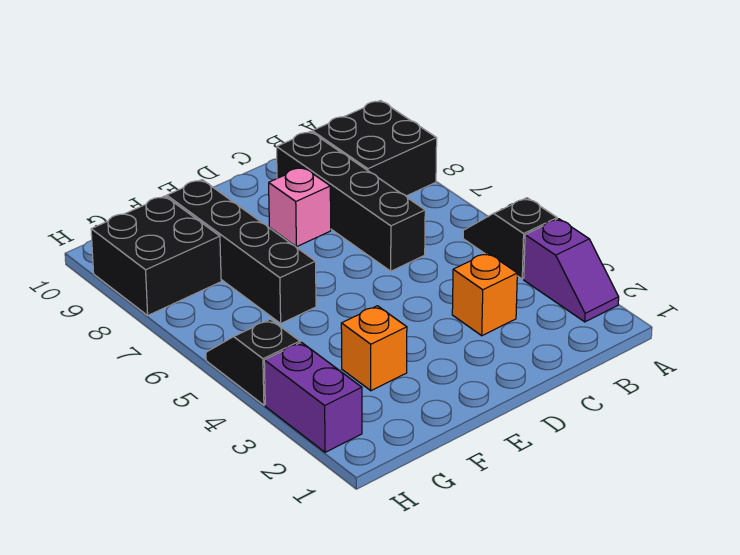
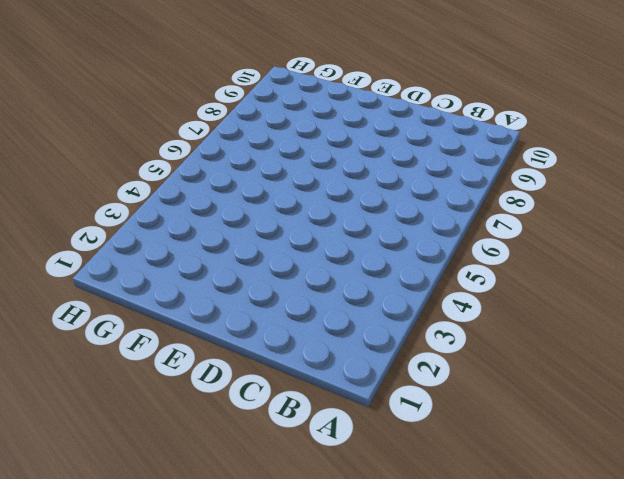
none -> purple 1x2 slope [524,219,619,322]
none -> black 1x2 slope [463,198,557,279]

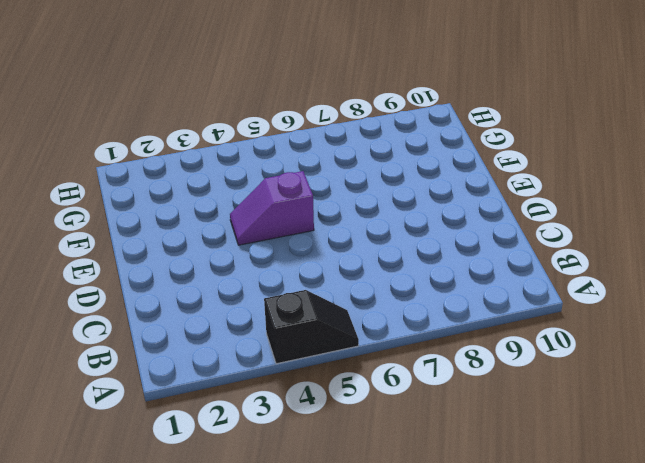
purple 1x2 slope [230,171,314,245] -> purple 1x2 slope moved to [524,219,619,322]
none -> black 2x2 brick [312,101,437,196]
none -> orange 1x1 brick [452,253,517,336]

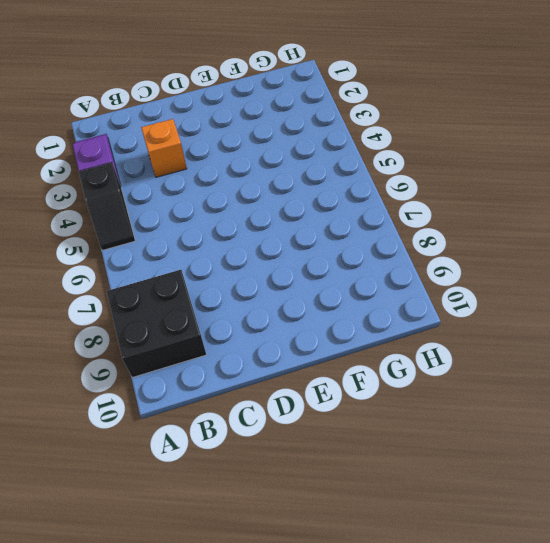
none -> black 1x4 brick [277,132,425,271]
none -> pink 1x1 brick [269,167,331,247]

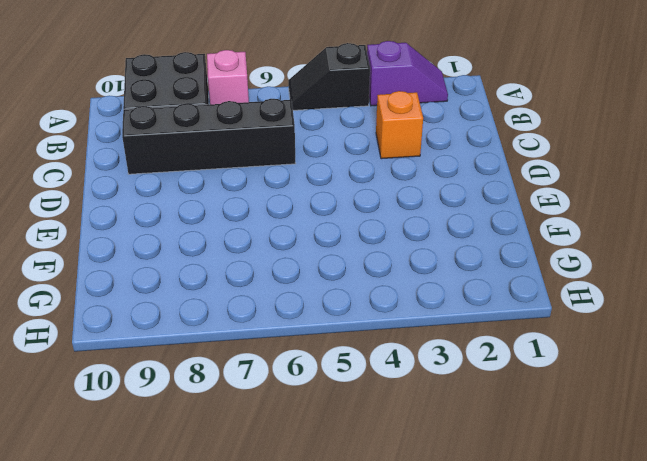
pink 1x1 brick [207,50,249,104] -> pink 1x1 brick moved to [269,167,331,247]
none -> orange 1x1 brick [341,306,407,391]
none -> black 1x4 brick [167,180,316,323]

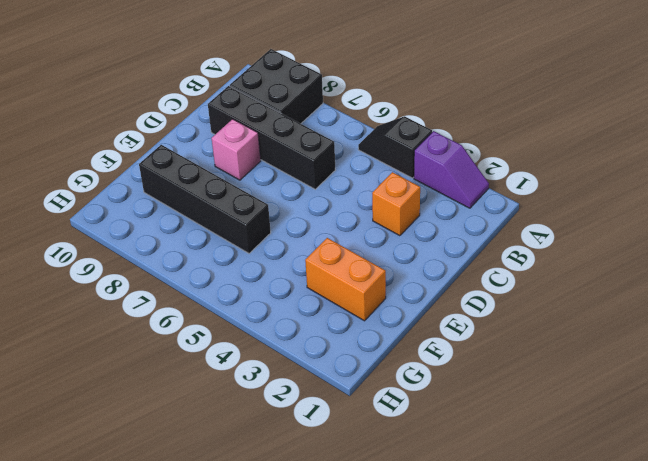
orange 1x2 brick [305,238,386,321] -> orange 1x1 brick [341,306,407,391]
none -> black 2x2 brick [91,196,221,315]
none -> purple 1x2 brick [264,342,362,452]

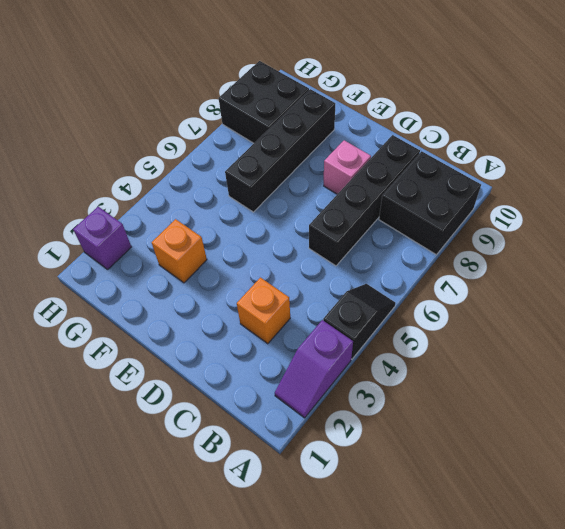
purple 1x1 brick [73,207,131,269] -> purple 1x2 brick [264,342,362,452]
none -> black 1x2 slope [206,319,300,405]

